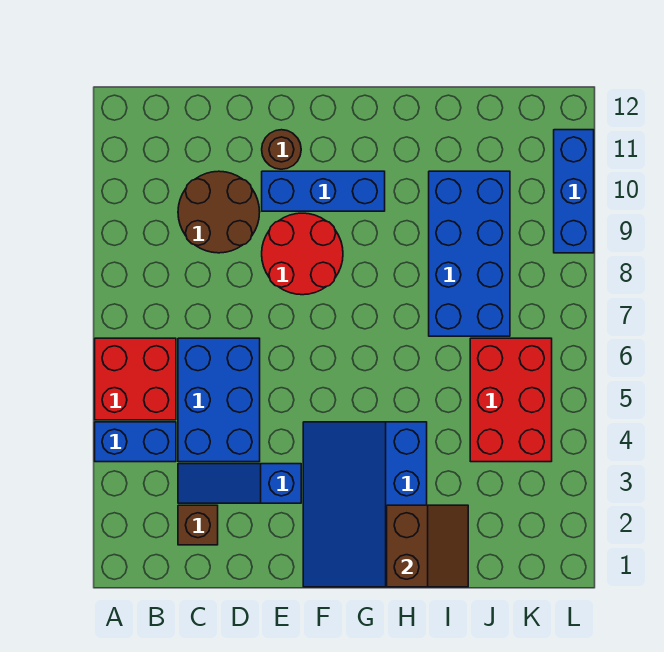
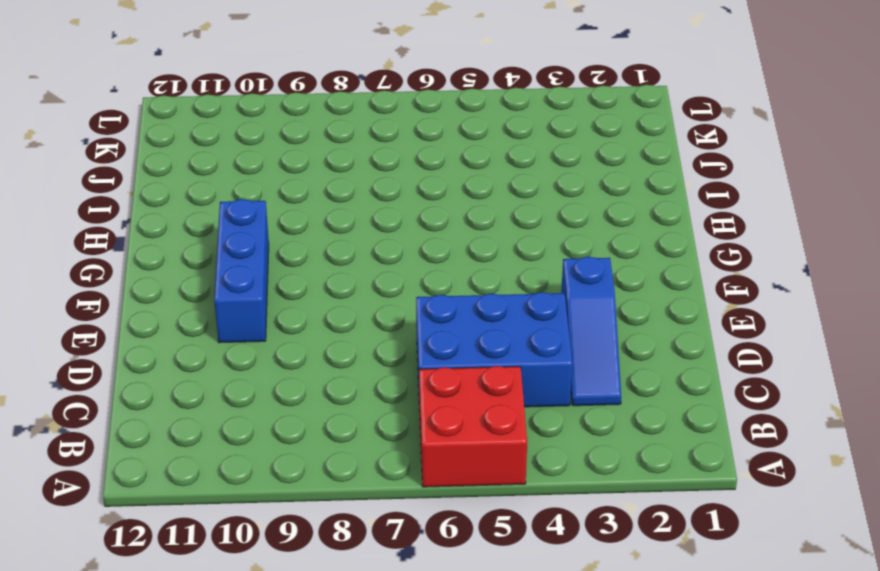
none -> blue 1x2 brick [95,422,176,462]
none -> brown 1x1 brick [178,505,218,545]
none -> brown 2x2 round brick [178,171,260,253]

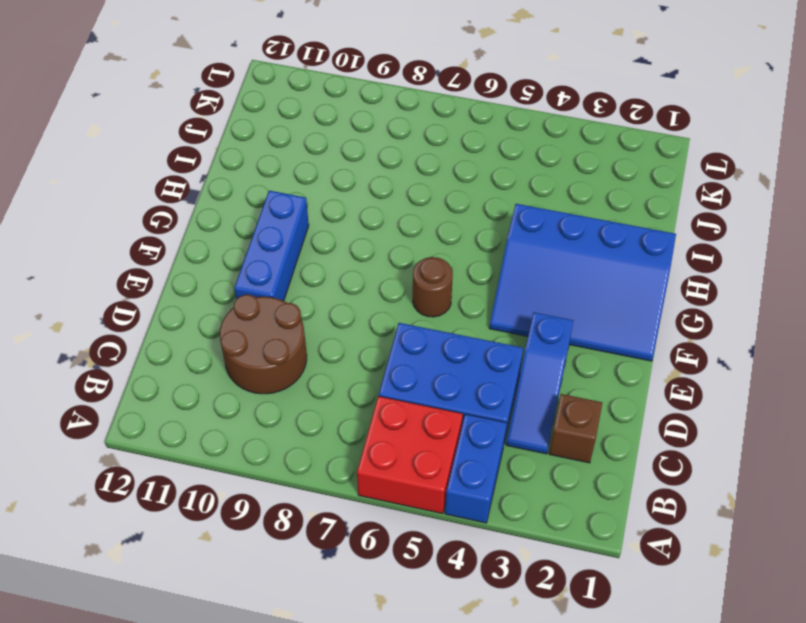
brown 1x1 round brick [413,257,453,317] -> brown 1x1 round brick moved to [262,130,301,169]
none -> red 2x2 round brick [262,213,343,295]
none -> blue 2x4 brick [429,171,510,336]
none -> red 2x3 brick [470,338,552,462]

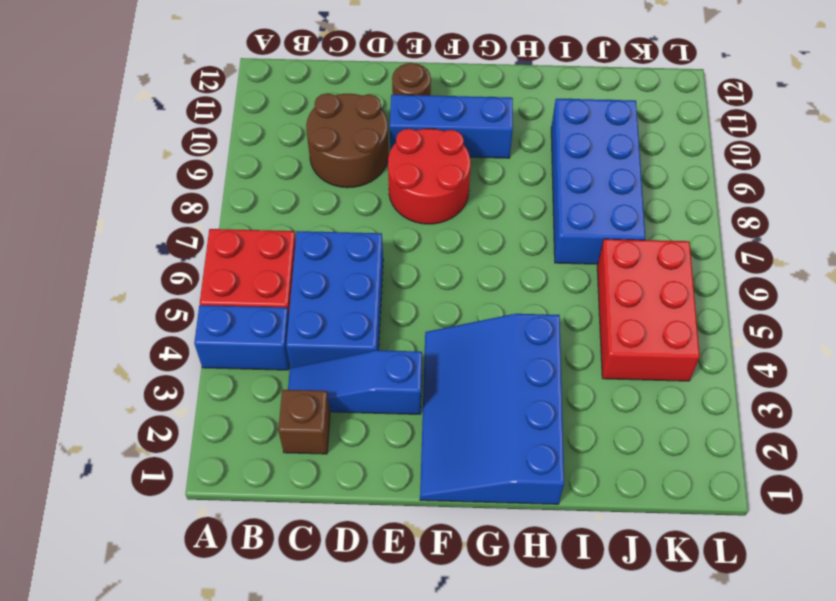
none -> blue 1x3 brick [554,130,594,253]
none -> brown 2x2 slope [387,505,468,587]

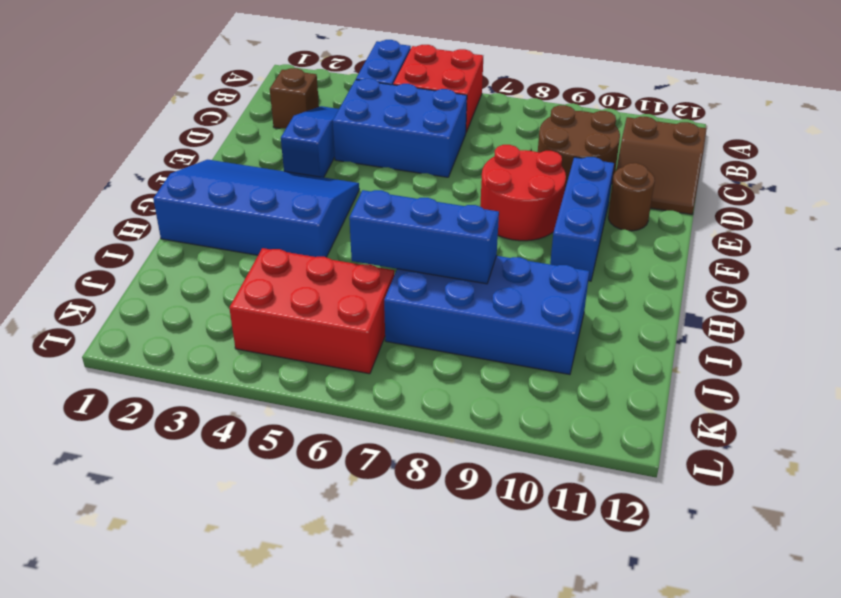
brown 2x2 slope [616,117,707,214] -> brown 2x2 slope moved to [387,505,468,587]
blue 1x3 brick [349,190,499,284] -> blue 1x3 brick moved to [554,130,594,253]

